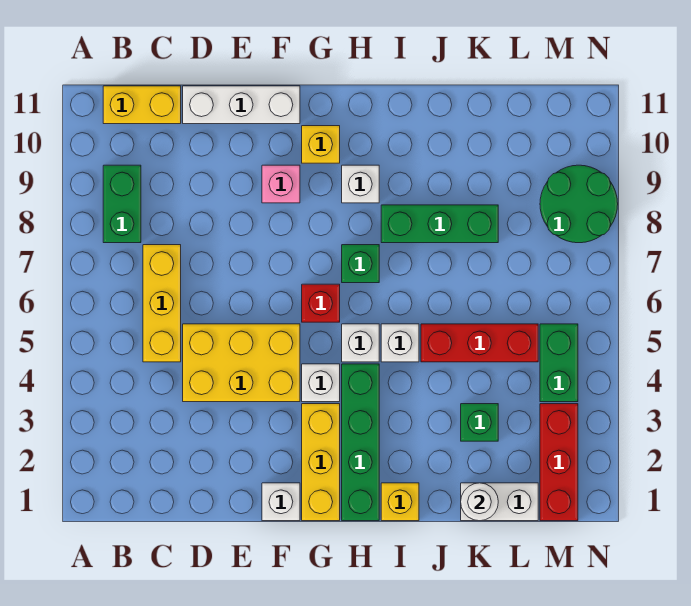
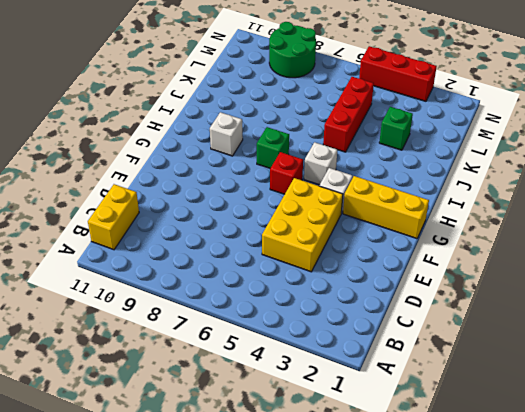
red 1x3 brick [359,46,437,101] -> red 1x3 brick moved to [540,404,578,521]
none -> green 1x2 brick [103,165,141,243]
none -> yellow 1x3 brick [143,245,181,362]
none -> white 1x3 brick [183,86,300,124]

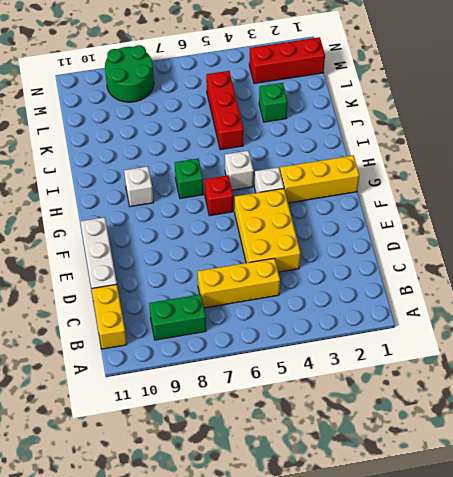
none -> white 1x1 brick [262,483,300,521]
none -> pink 1x1 brick [262,165,300,203]
none -> yellow 1x1 brick [302,126,340,163]

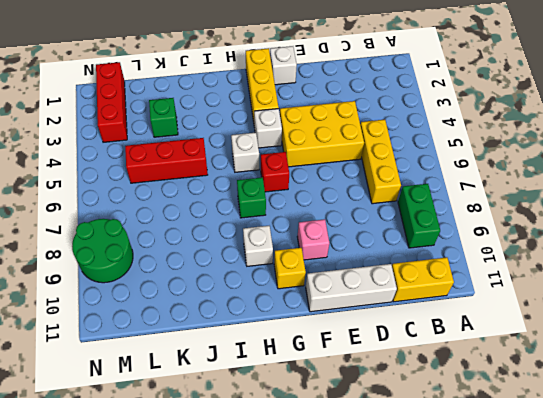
none -> green 1x4 brick [342,364,379,521]
none -> yellow 1x1 brick [381,483,419,521]
none -> white 1x1 brick [381,324,419,362]

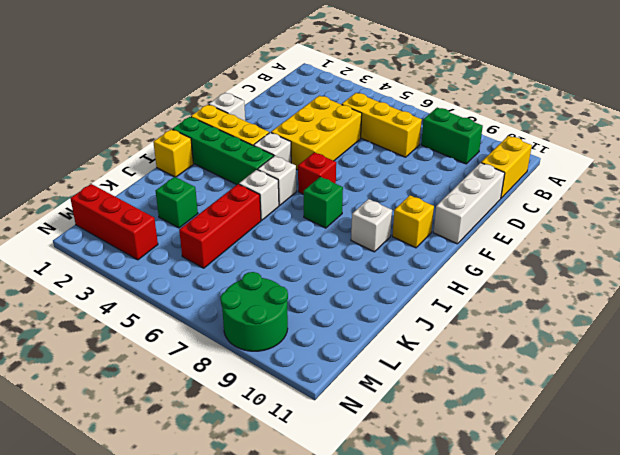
none -> pink 1x1 brick [262,165,300,203]
none -> green 1x3 brick [381,205,498,243]
none -> white 1x2 brick [461,483,538,521]

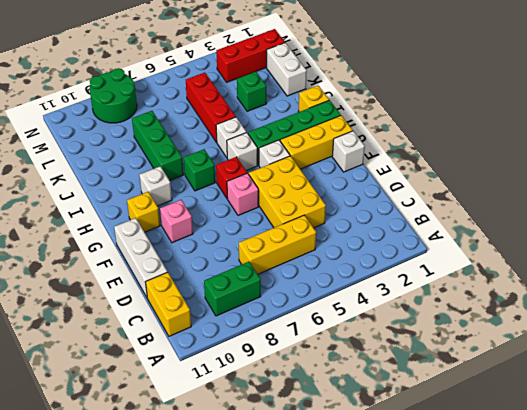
pink 1x1 brick [227,173,259,215] -> none
none -> green 1x2 brick [540,324,578,402]
none -> white 1x1 round brick [461,483,498,521]

